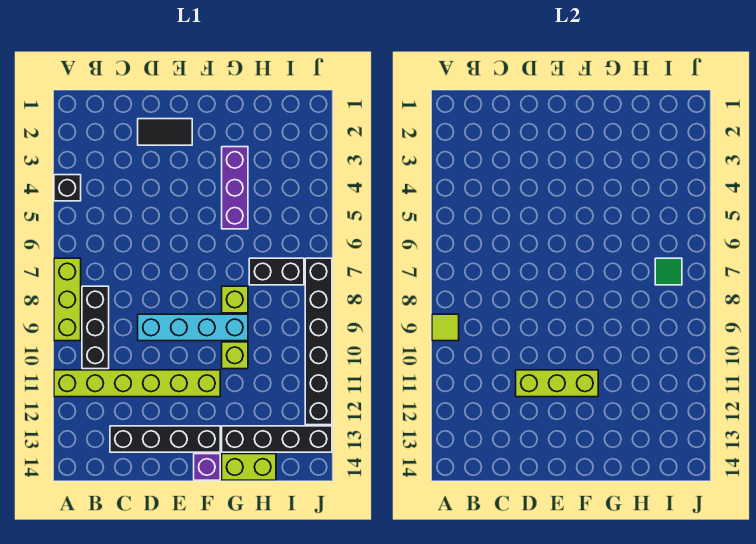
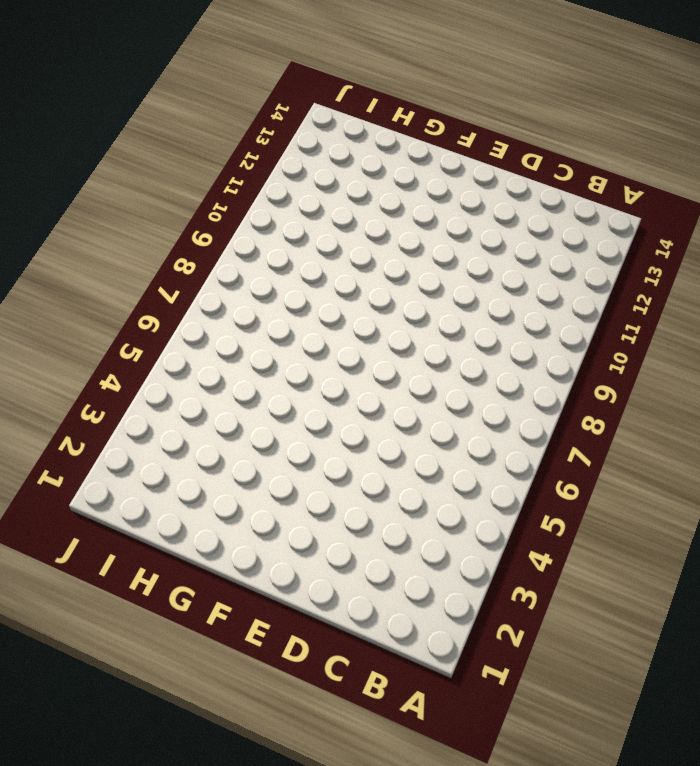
none -> black 1x1 brick [54,175,81,201]
none -> lime 1x3 brick [54,258,81,341]
none -> lime 1x6 brick [54,370,220,397]

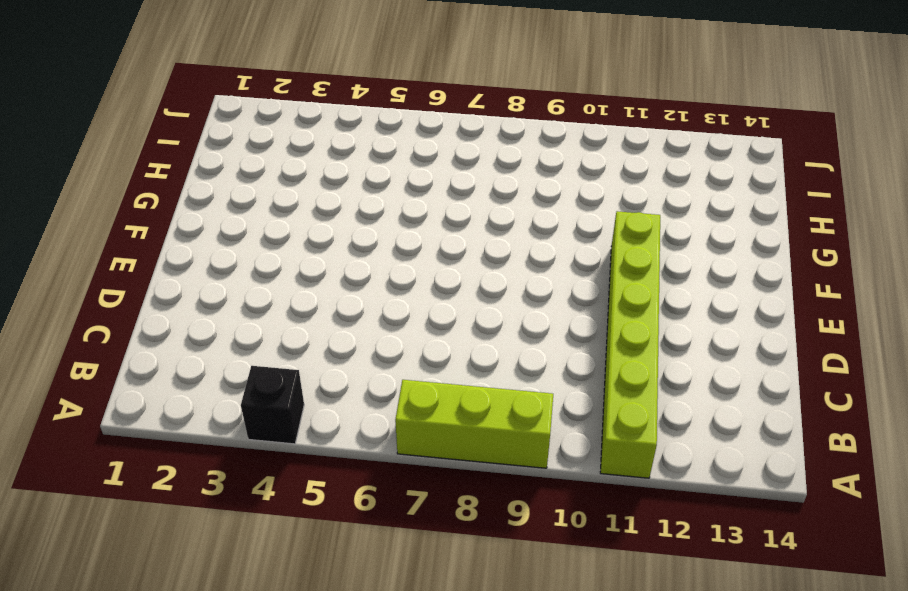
none -> black 1x3 brick [82,286,109,369]
none -> black 1x4 brick [110,426,220,452]
none -> black 1x2 tile [138,119,192,145]

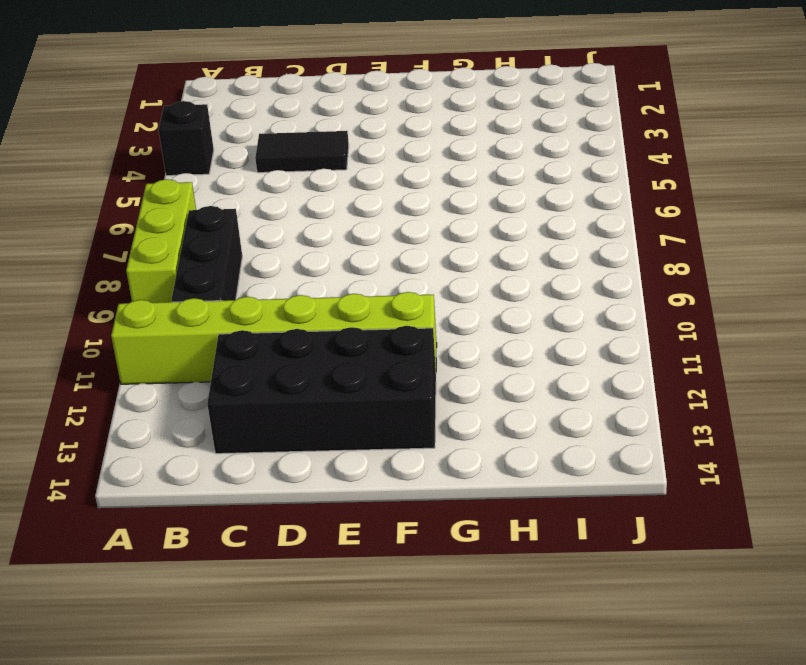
black 1x2 tile [255,131,349,173] -> black 1x2 tile moved to [138,119,192,145]
black 2x4 brick [207,326,436,454] -> black 1x4 brick [110,426,220,452]
none -> cyan 1x4 brick [138,314,248,341]
none -> purple 1x1 brick [194,454,220,480]
none -> purple 1x3 brick [222,147,248,229]

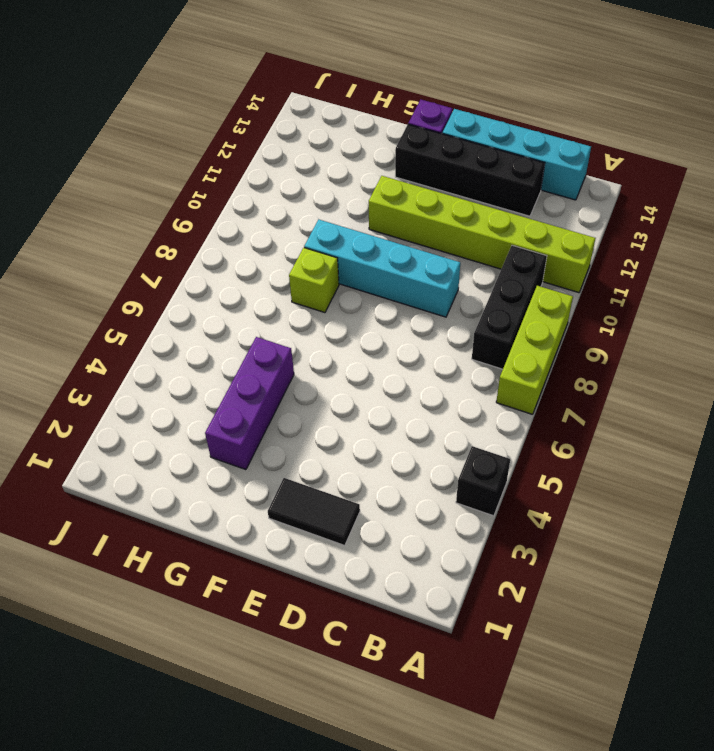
cyan 1x4 brick [442,109,591,200] -> none
none -> lime 1x1 brick [222,342,248,369]
none -> black 1x4 brick [222,426,332,452]
none -> lime 1x2 brick [222,454,276,480]

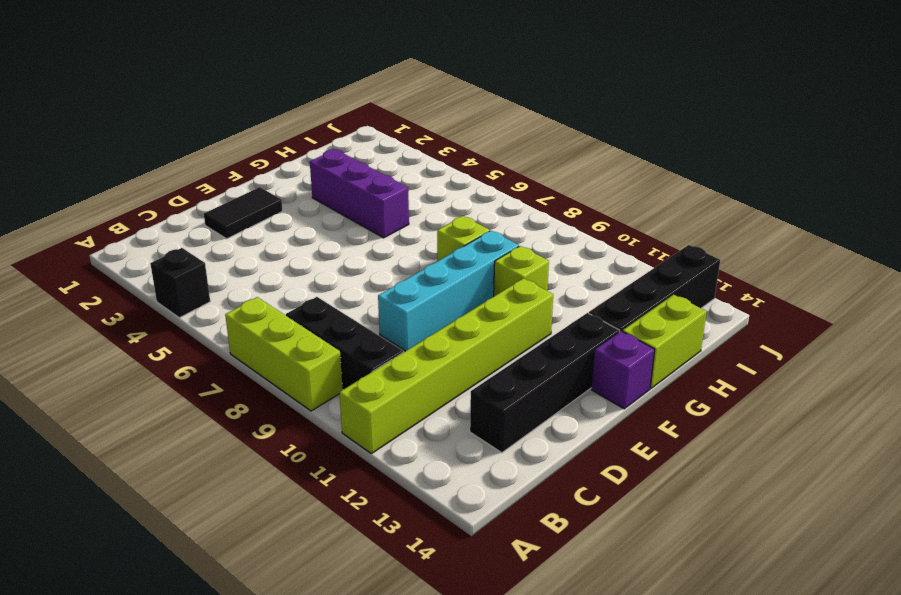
none -> black 1x2 brick [249,258,304,285]
none -> black 1x6 brick [305,258,332,425]
none -> lime 1x1 tile [432,314,459,341]

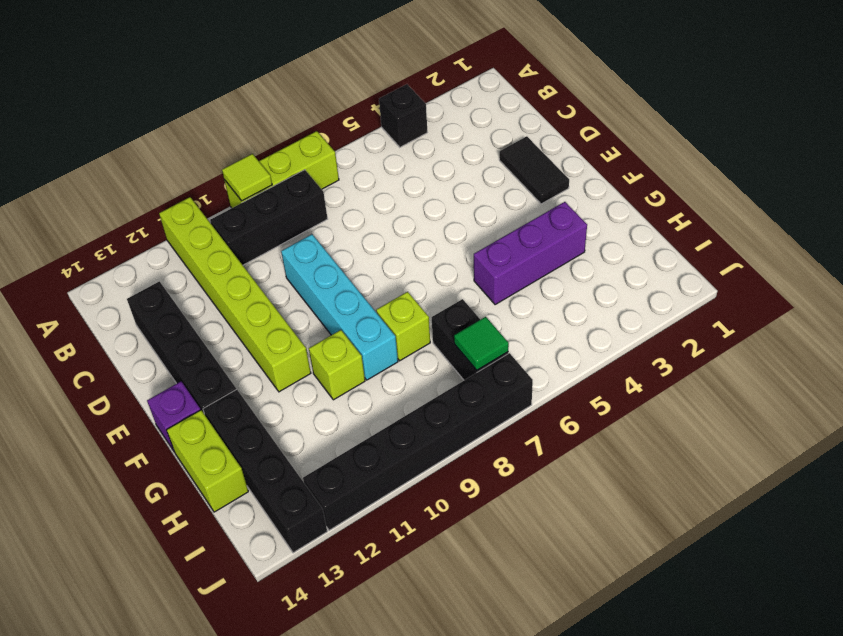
none -> lime 1x3 brick [516,370,598,397]

